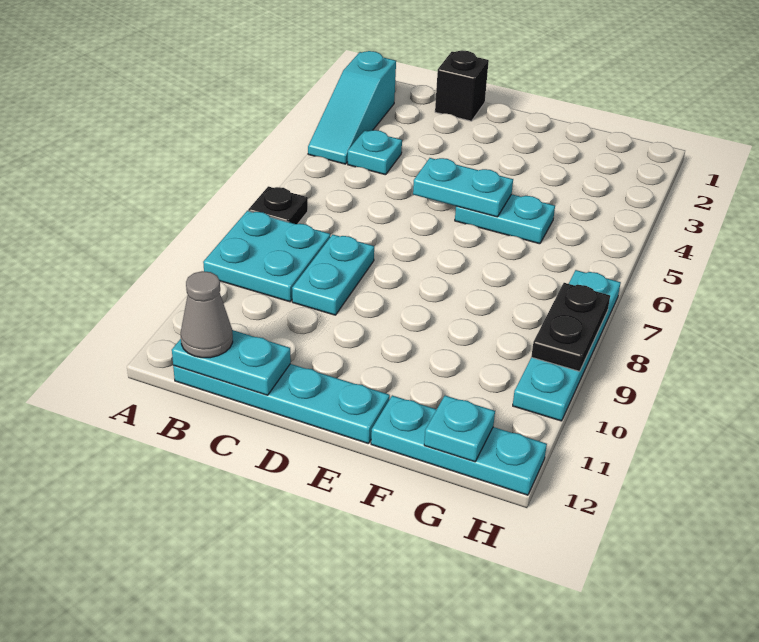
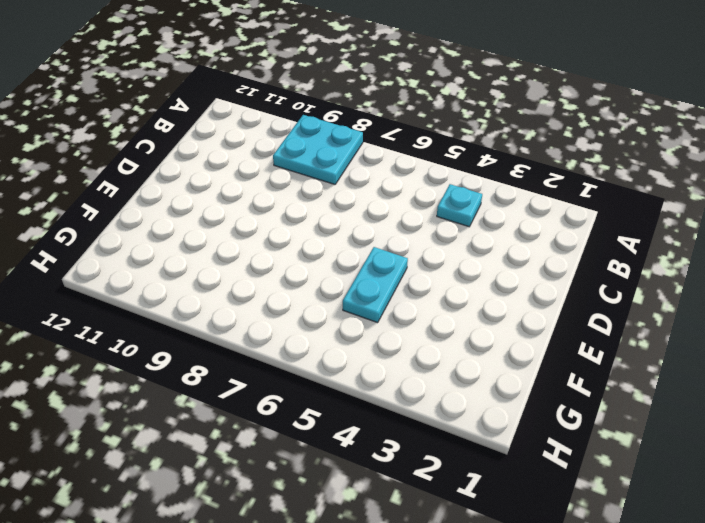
none -> cyan 1x3 slope [308,51,396,164]
none -> black 1x1 plate [248,186,308,224]
none -> cyan 1x4 plate [173,364,390,444]

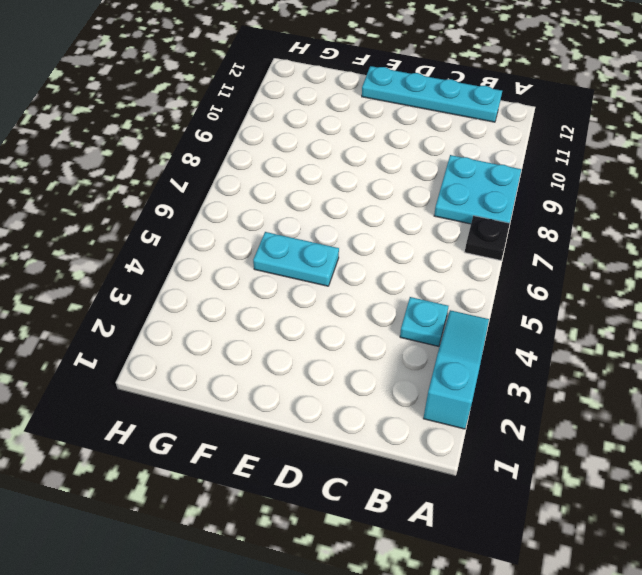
none -> black 1x1 brick [435,50,489,121]
none -> cyan 1x2 plate [292,235,374,315]
none -> cyan 1x3 plate [371,396,547,495]

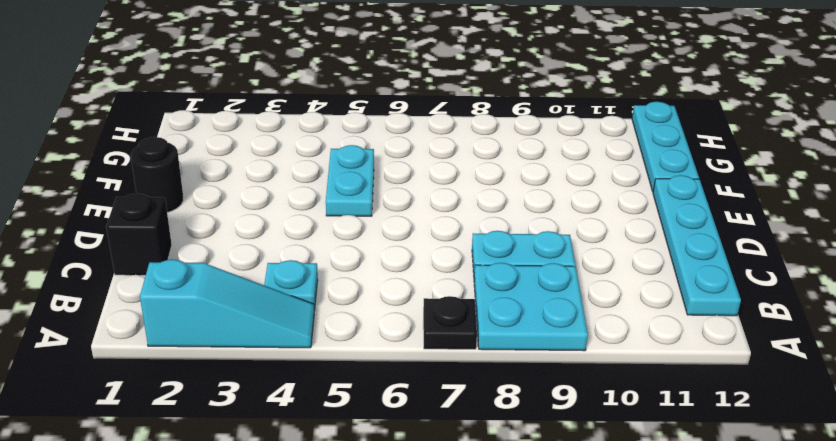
black 1x1 round brick [131,137,183,212] -> none
none -> cyan 1x4 plate [513,270,621,421]
none -> cyan 1x2 plate [172,330,291,395]
none -> cyan 1x2 plate [413,158,513,217]

